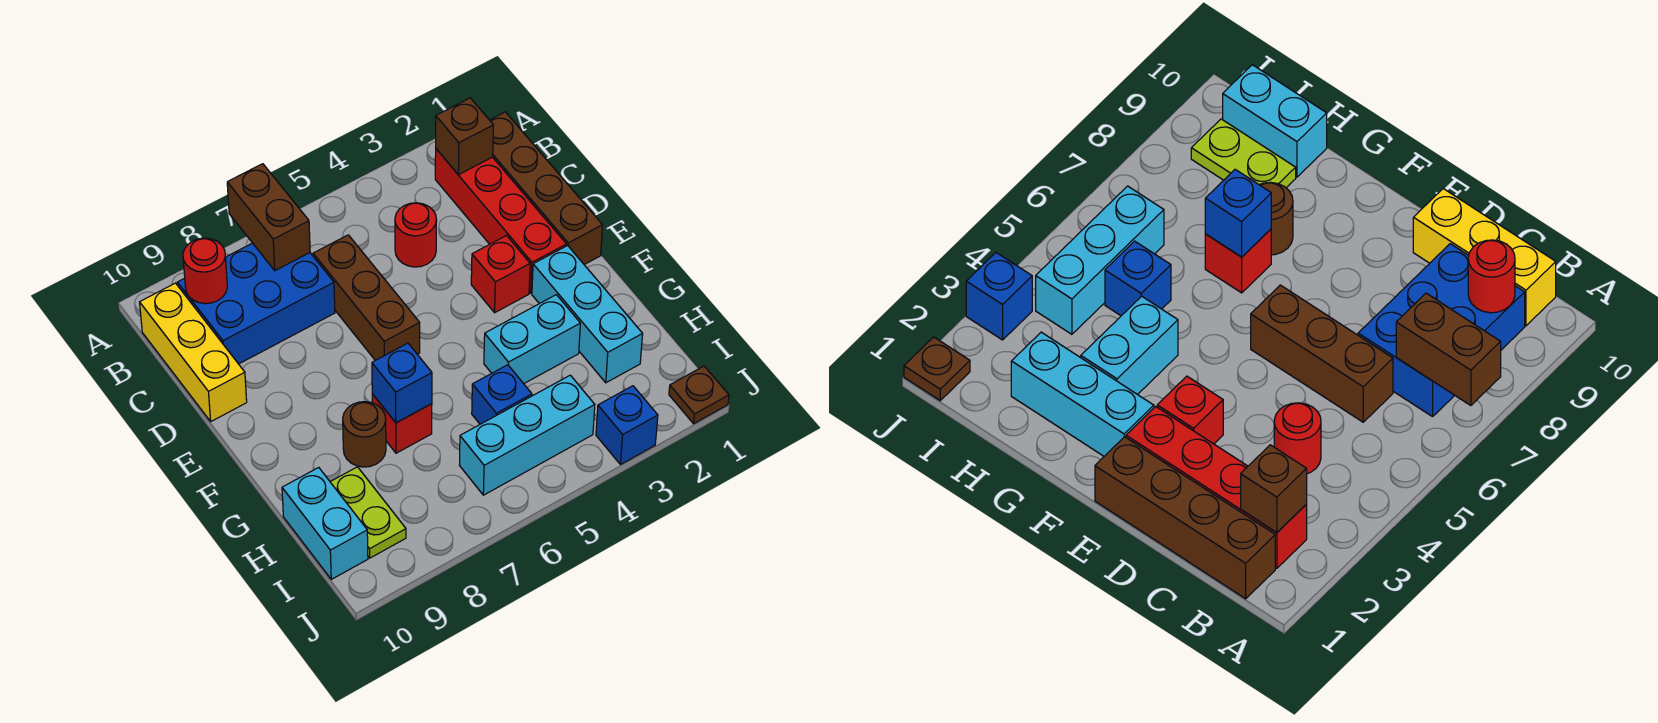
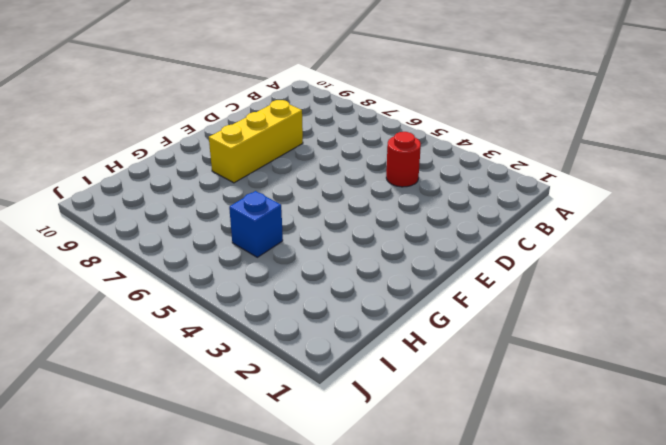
yellow 1x3 brick [209,100,303,183] -> yellow 1x3 brick moved to [140,283,247,421]
none -> brown 1x4 brick [490,112,603,265]
none -> red 1x4 brick [435,149,566,293]
none -> blue 2x3 brick [177,243,335,364]

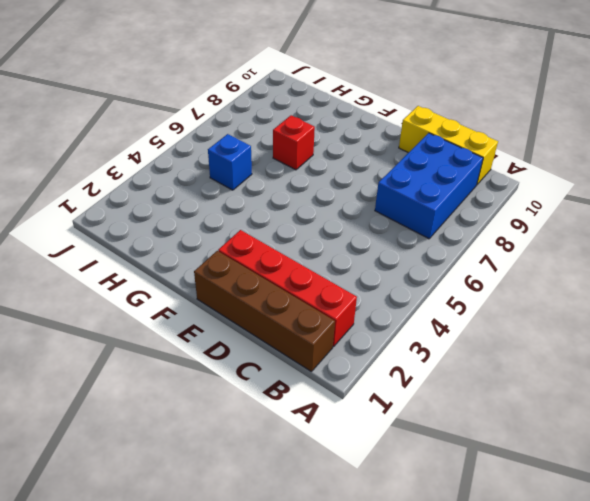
none -> red 1x1 round brick [395,203,437,267]
none -> brown 1x3 brick [313,235,420,360]
none -> red 1x1 brick [471,236,530,313]

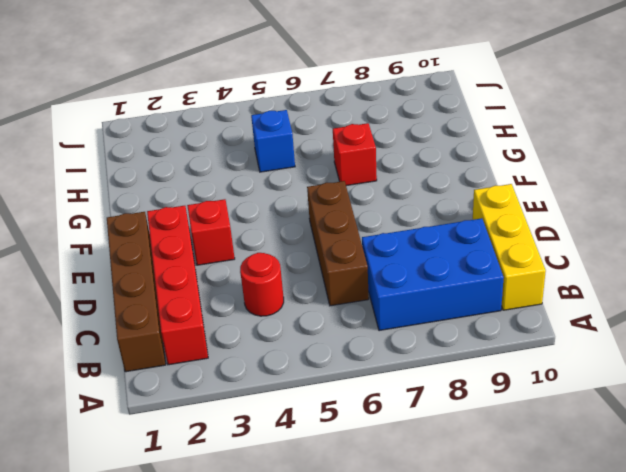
none -> cyan 1x3 brick [532,246,643,383]
none -> cyan 1x2 brick [484,295,580,384]
none -> brown 1x1 round brick [343,402,386,467]

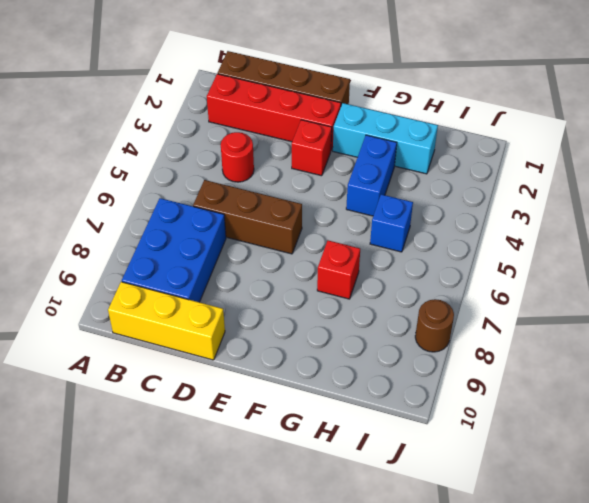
blue 1x2 brick [346,135,397,216] -> cyan 1x2 brick [484,295,580,384]
brown 1x1 round brick [415,299,454,352] -> brown 1x1 round brick moved to [343,402,386,467]
none -> lime 1x2 plate [331,467,406,558]
none -> cyan 1x2 brick [282,467,368,579]
none -> cyan 1x3 brick [459,375,595,495]

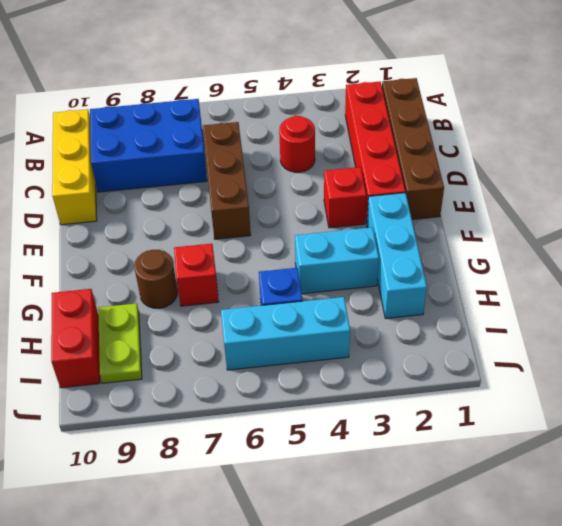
red 1x2 brick [51,289,100,388] -> cyan 1x2 brick [282,467,368,579]
none -> brown 1x1 plate [669,366,729,424]
none -> blue 1x1 brick [596,386,658,465]
none -> brown 1x2 brick [227,164,310,271]

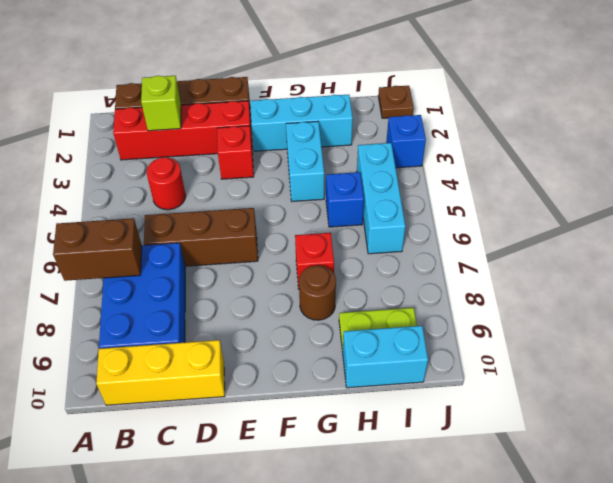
lime 1x1 brick [141,76,181,131] -> none
none -> brown 1x1 brick [436,98,493,175]
none -> red 1x1 round brick [183,238,227,304]
none -> blue 1x1 brick [372,343,432,423]

